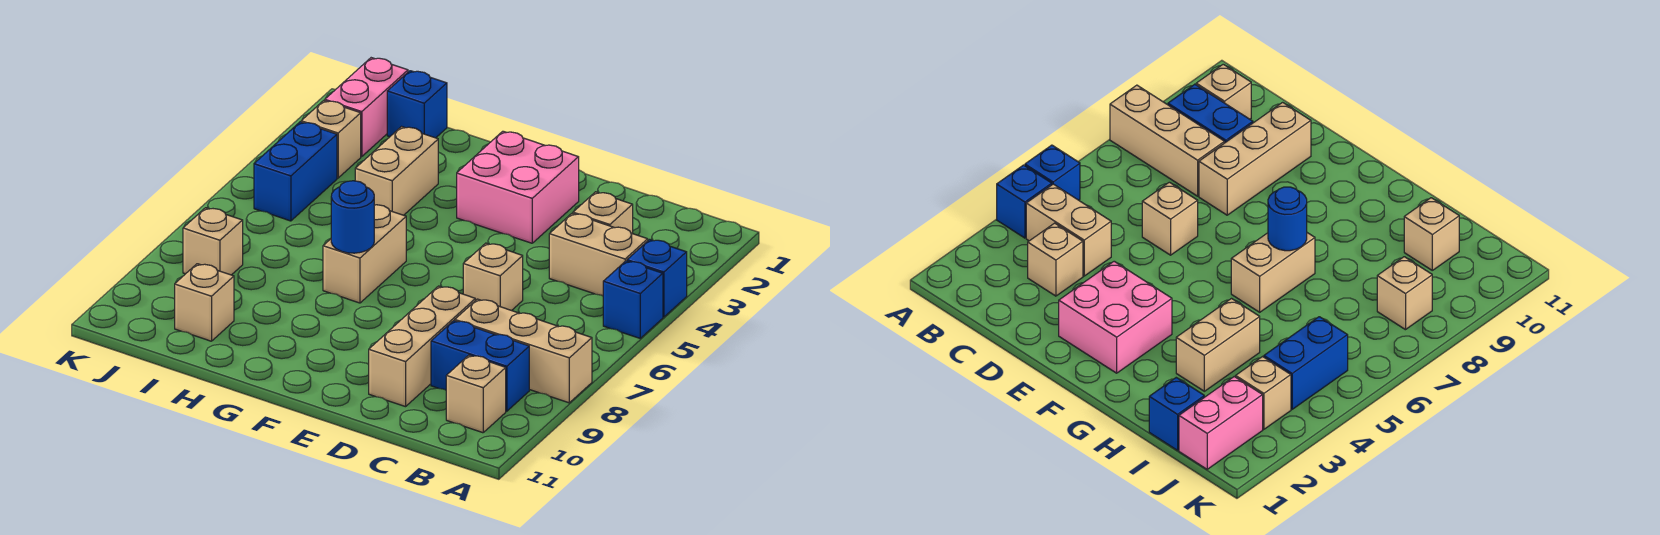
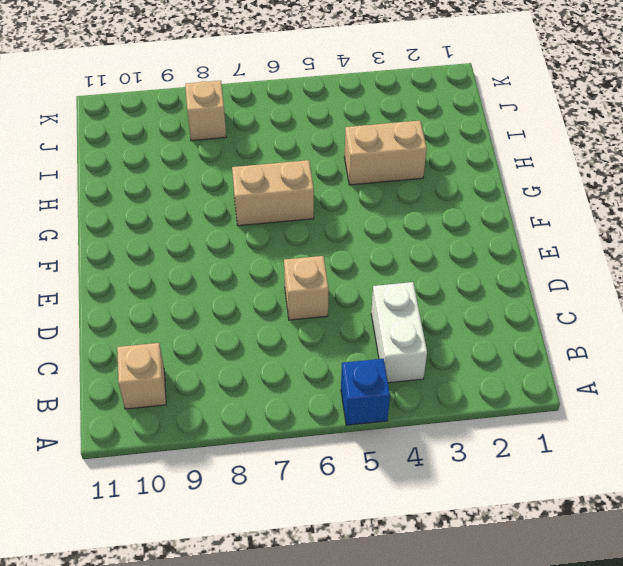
white 1x2 brick [371,282,427,383] -> tan 1x2 brick [549,213,648,296]
none -> blue 1x1 brick [627,239,687,317]
none -> tan 1x3 brick [455,299,592,403]
none -> blue 1x2 brick [431,321,529,411]

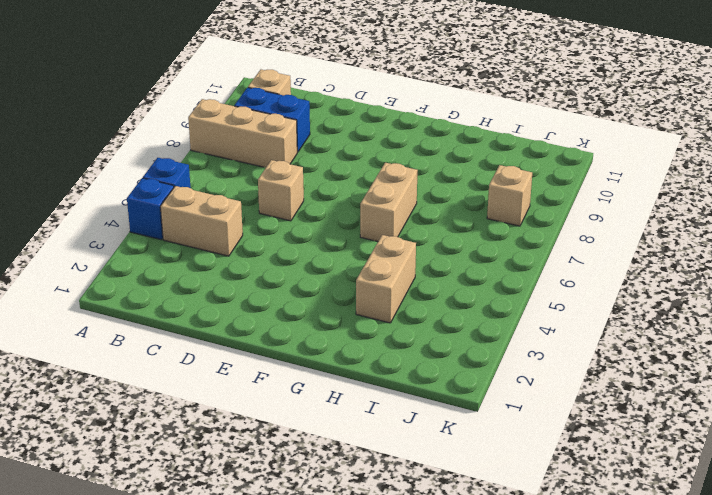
none -> tan 1x1 brick [573,192,633,233]
none -> tan 1x3 brick [369,286,475,407]
none -> pink 2x2 brick [457,131,579,243]

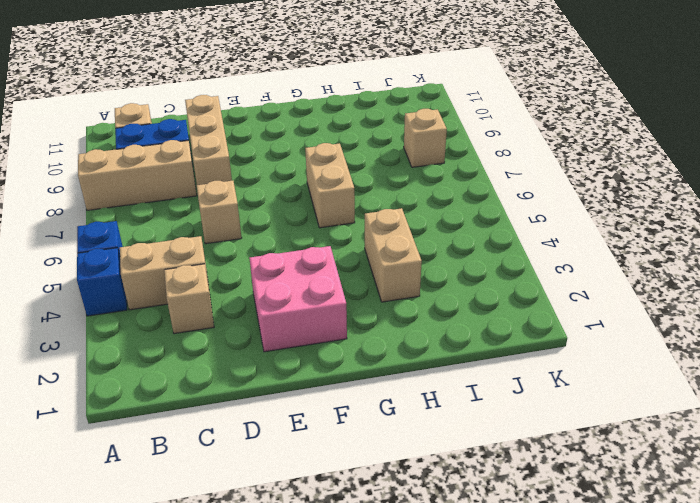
none -> blue 1x1 brick [387,71,447,138]
none -> tan 1x1 brick [175,264,234,341]
none -> pink 1x2 brick [325,58,408,157]

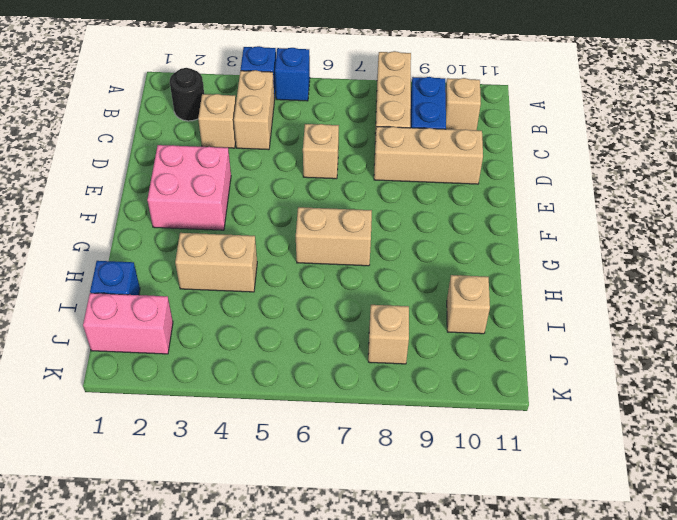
black 1x1 round brick [170,68,204,121] -> none
none -> tan 1x1 brick [301,101,361,178]
none -> blue 1x2 brick [254,122,337,221]
none -> blue 1x1 round brick [331,181,374,253]

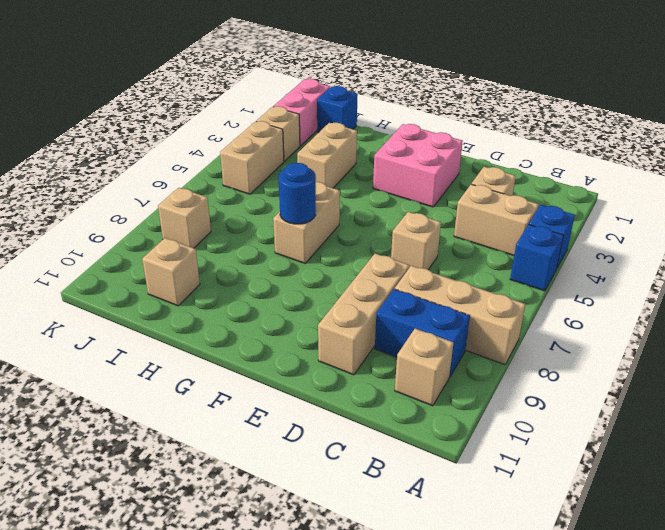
tan 1x2 brick [220,121,284,194] -> blue 1x2 brick [254,122,337,221]

